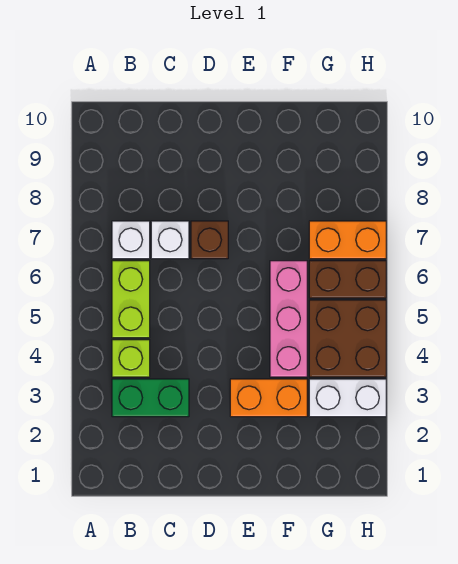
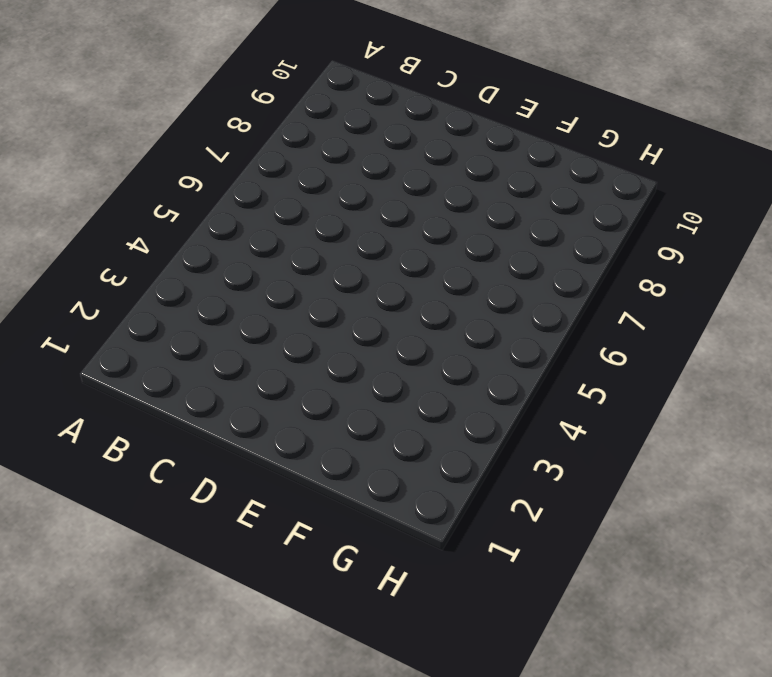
none -> green 1x2 brick [112,379,189,417]
none -> lime 1x1 brick [112,340,150,377]
none -> lime 1x2 brick [112,261,150,338]

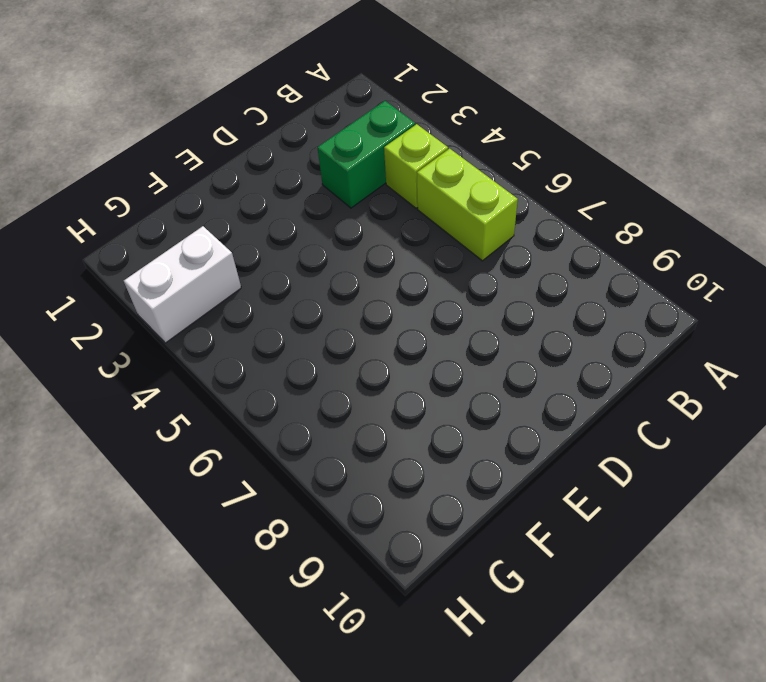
none -> white 1x1 brick [112,221,150,259]
none -> white 1x1 brick [151,221,189,259]
none -> brown 1x1 brick [191,221,228,259]

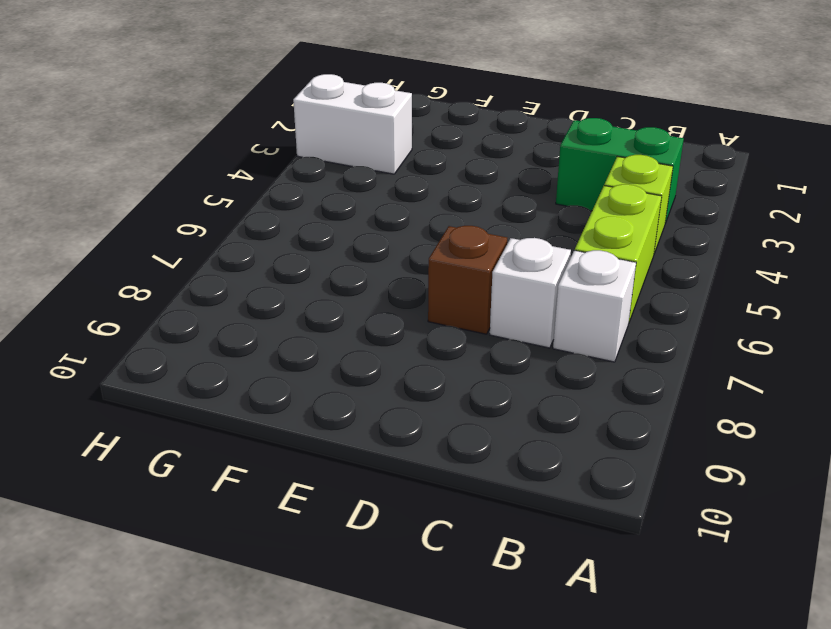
none -> orange 1x2 brick [230,379,307,417]
none -> pink 1x3 brick [270,261,307,377]
none -> brown 2x2 brick [309,300,386,377]

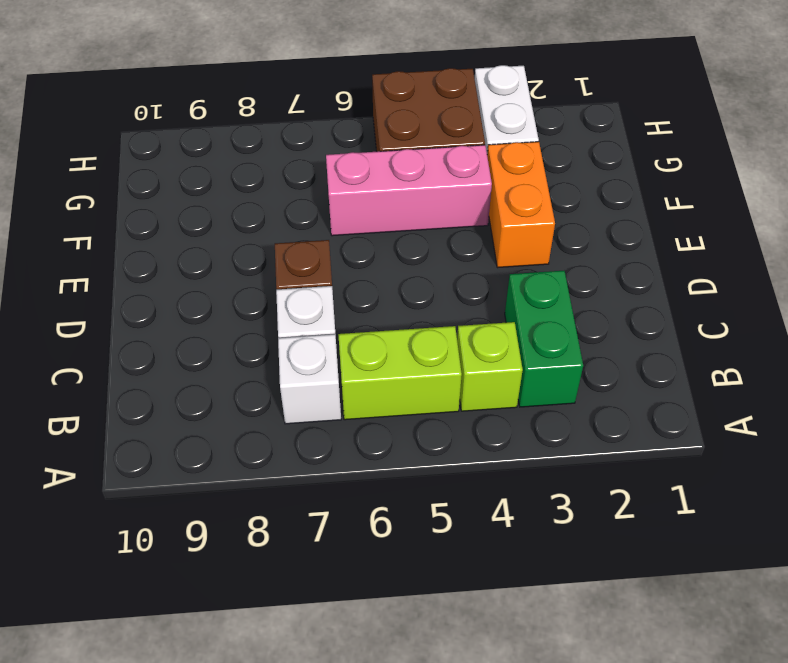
none -> brown 1x2 brick [309,261,386,298]
none -> orange 1x2 brick [309,221,386,259]

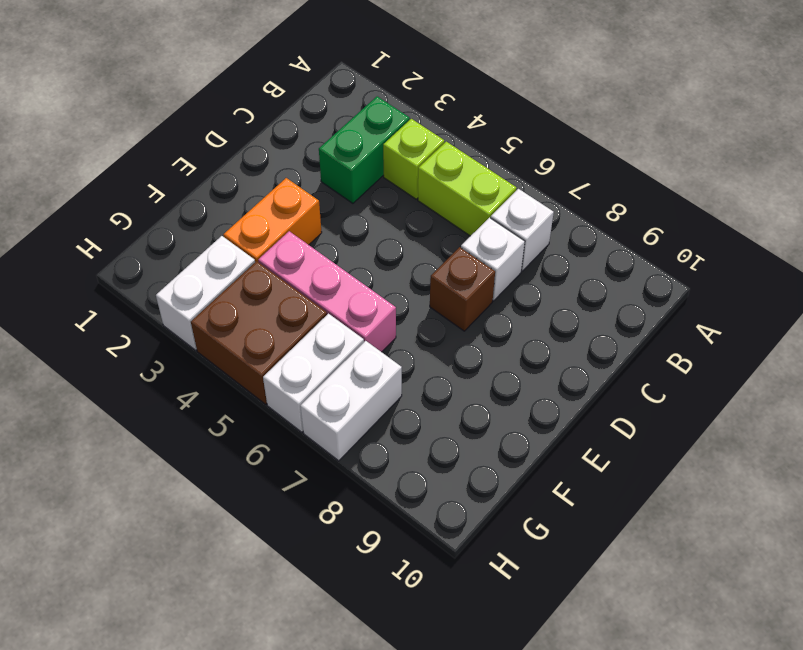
white 1x2 brick [263,314,364,432] -> brown 1x2 brick [309,261,386,298]
white 1x2 brick [300,341,402,461] -> orange 1x2 brick [309,221,386,259]

